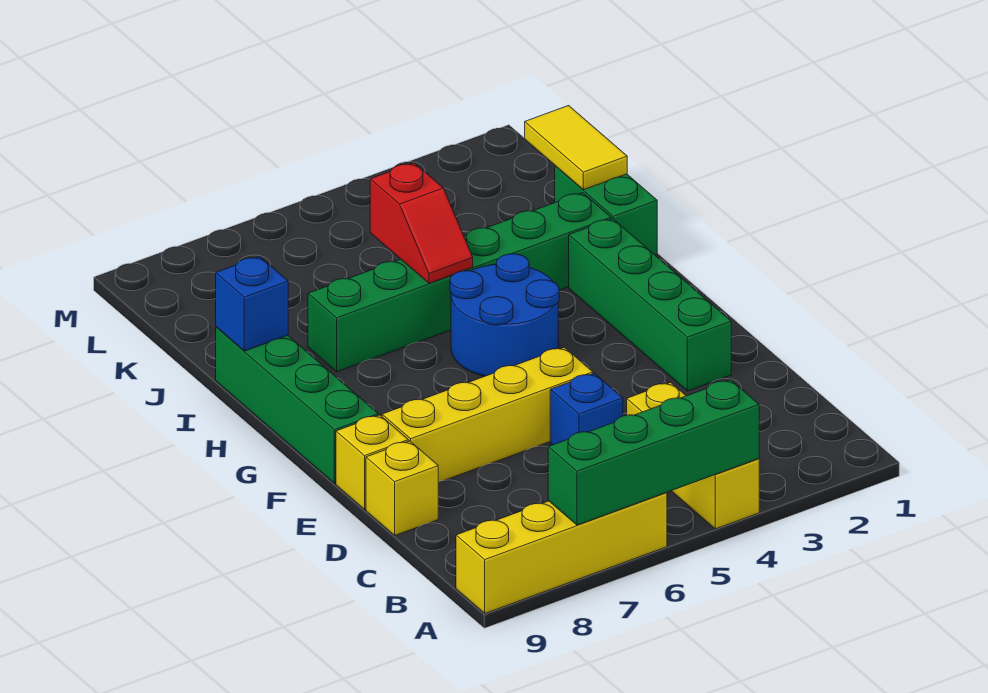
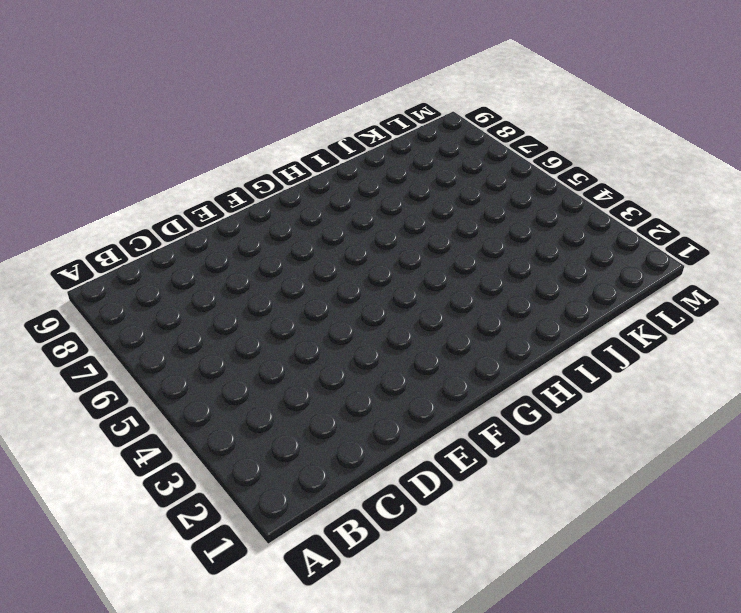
none -> yellow 1x3 brick [627,382,759,529]
none -> yellow 1x4 brick [456,492,667,613]
none -> blue 1x1 brick [550,373,623,445]

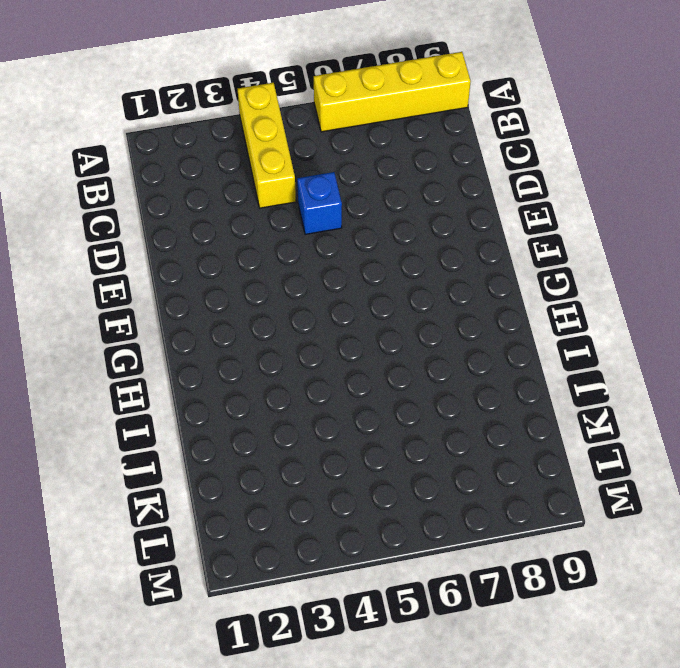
none -> yellow 1x1 brick [366,441,438,535]
none -> green 1x4 brick [569,219,731,391]
none -> yellow 1x4 brick [382,347,593,482]

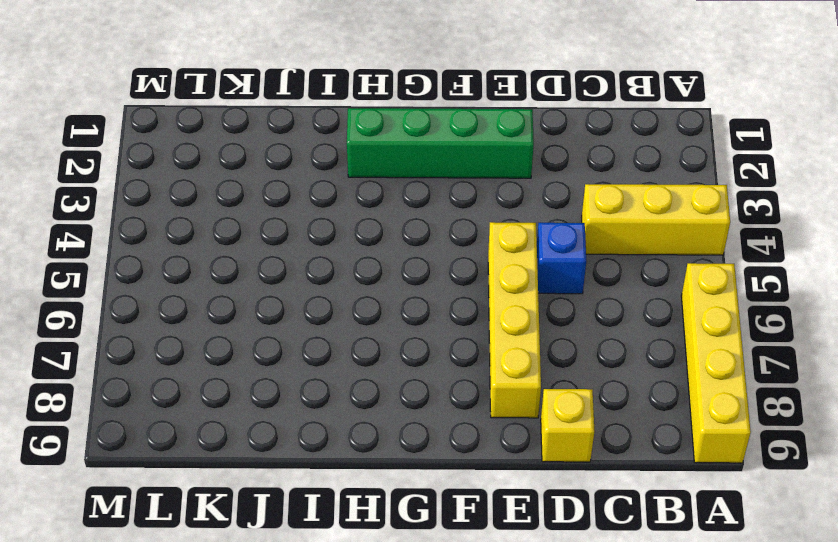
none -> yellow 1x1 brick [336,415,408,509]
none -> green 1x4 brick [216,327,378,484]
none -> blue 2x2 round brick [450,254,559,376]

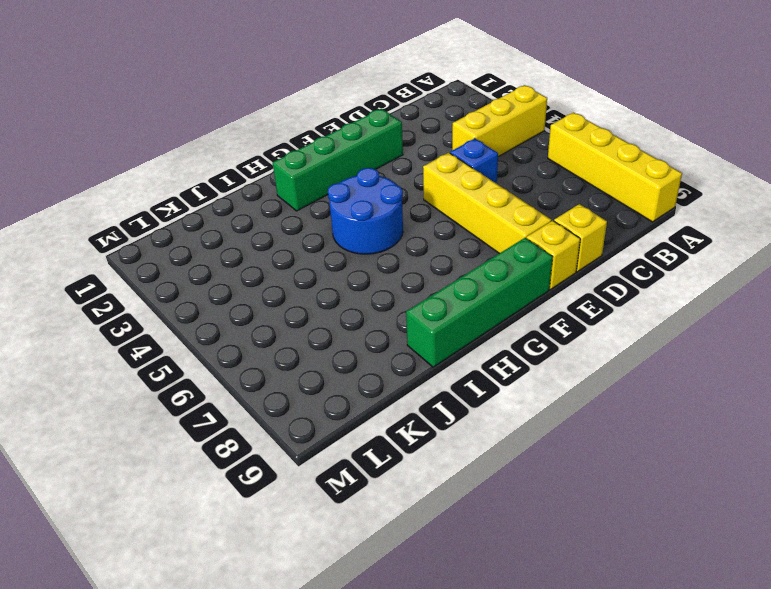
none -> green 1x2 brick [555,166,657,255]
none -> green 1x6 brick [308,193,611,372]
none -> green 1x4 brick [548,380,759,525]

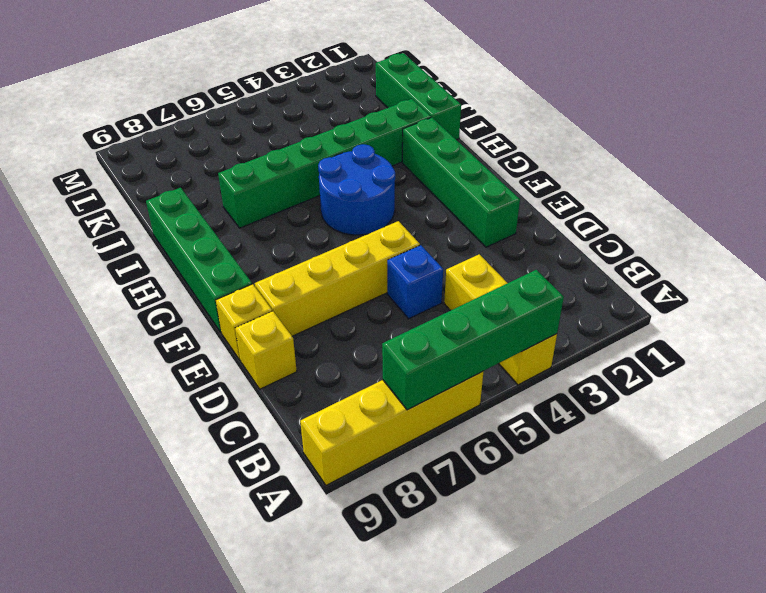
green 1x3 brick [376,53,461,140] -> green 1x2 brick [555,166,657,255]
none -> red 1x2 slope [370,163,473,283]
none -> blue 1x1 brick [216,256,288,351]
none -> yellow 1x2 tile [525,106,627,190]

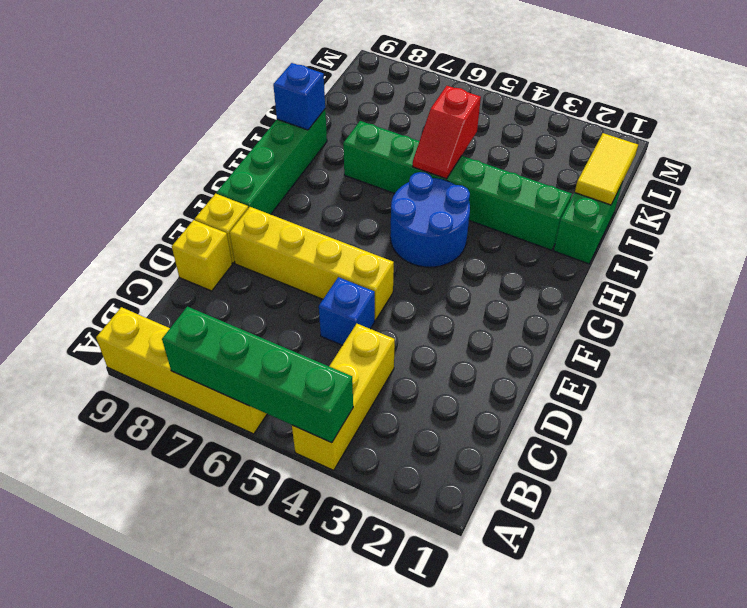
none -> green 1x4 brick [569,219,731,391]

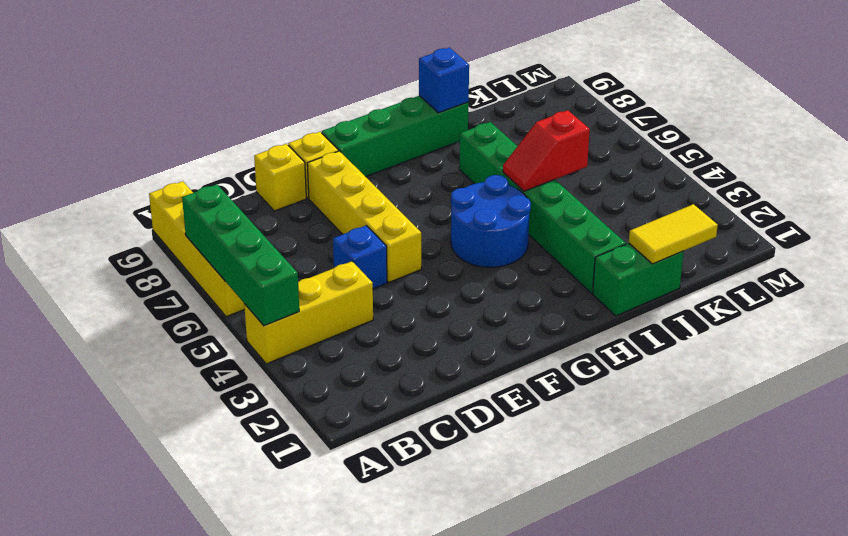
none -> green 1x4 brick [569,219,731,391]

